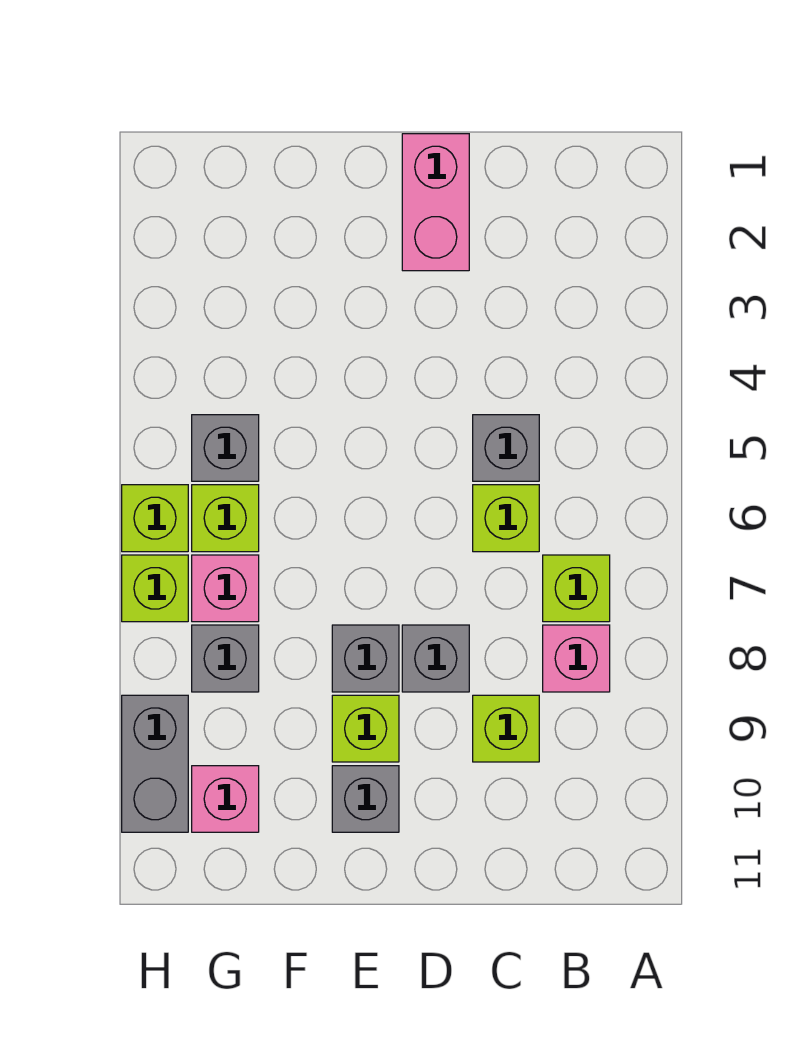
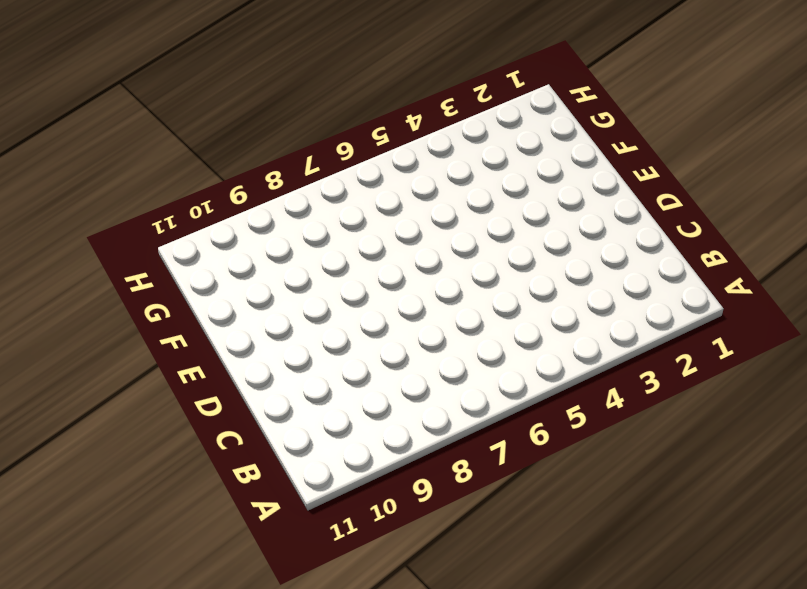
none -> lime 1x1 brick [543,555,610,622]
none -> pink 1x1 brick [543,625,610,692]
none -> grey 1x1 brick [473,415,539,481]

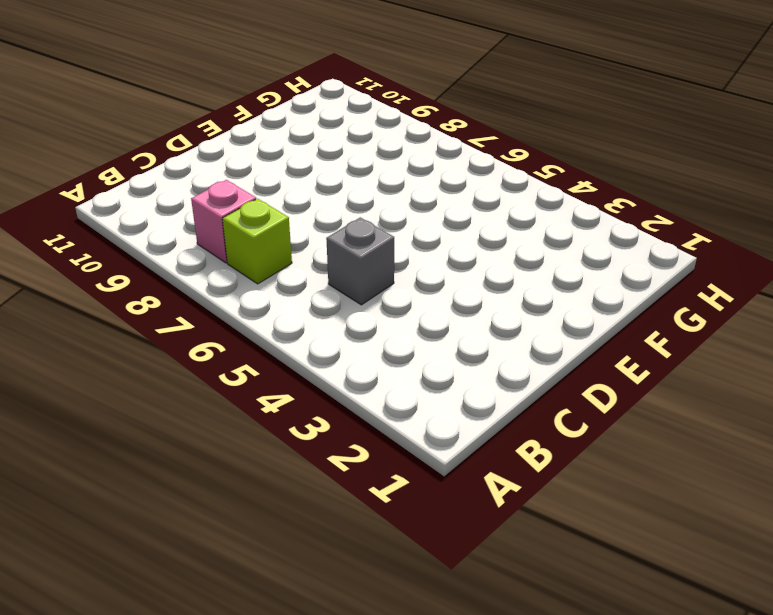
none -> lime 1x1 brick [473,485,539,552]
none -> lime 1x1 brick [473,695,539,762]
none -> pink 1x2 brick [402,134,469,271]

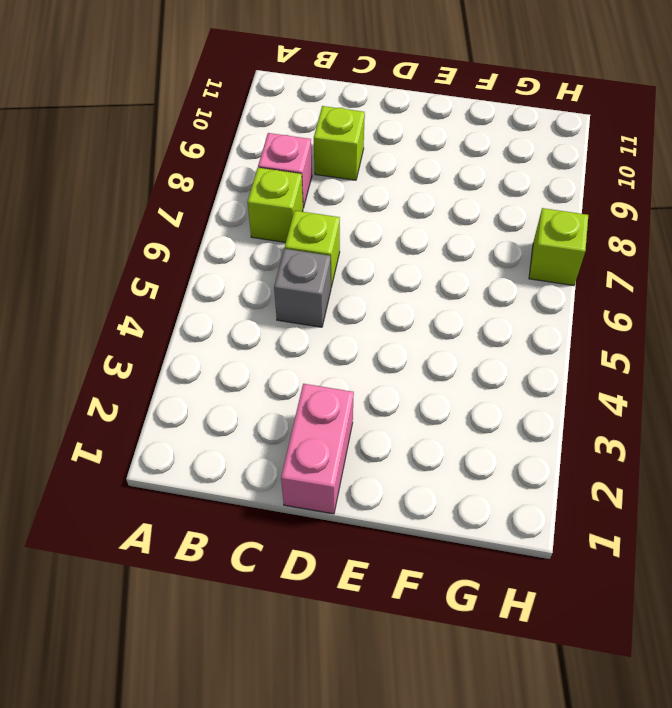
none -> grey 1x1 brick [402,625,469,692]
none -> grey 1x1 brick [332,625,399,692]
none -> lime 1x1 brick [332,695,399,762]

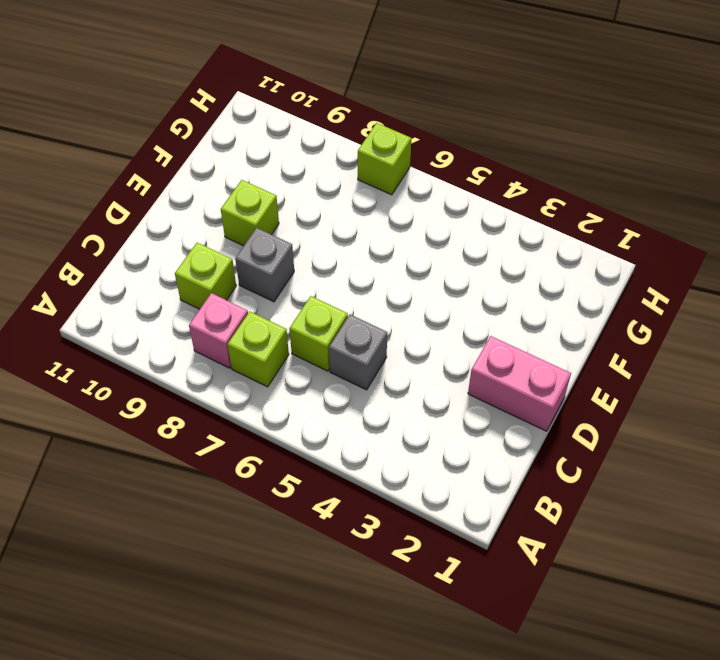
none -> grey 1x1 brick [332,625,399,692]
none -> grey 1x1 brick [332,766,399,832]
none -> grey 1x1 brick [192,415,259,481]

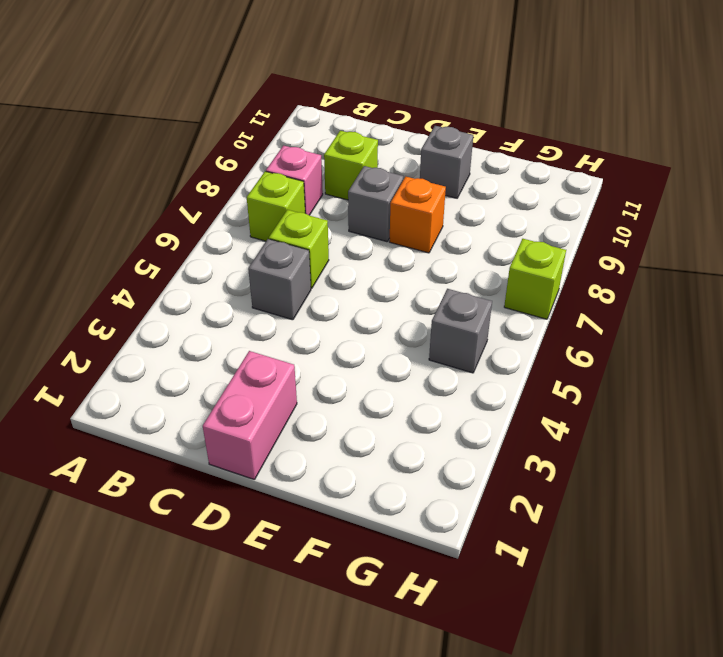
orange 1x1 brick [390,177,446,253] -> grey 1x1 brick [332,625,399,692]
none -> lime 1x1 brick [332,695,399,762]
none -> lime 1x1 brick [192,485,259,552]
none -> pink 1x1 brick [192,555,259,622]

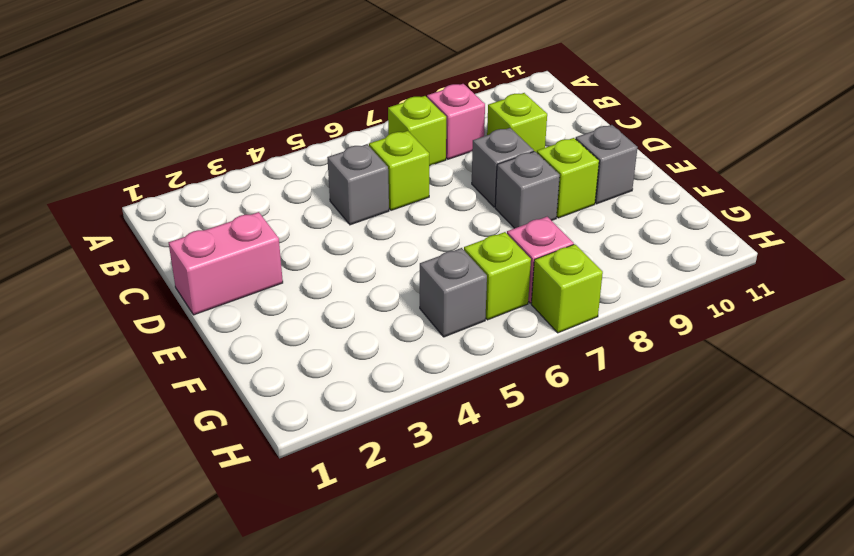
none -> grey 1x1 brick [192,625,259,692]
none -> pink 1x1 brick [192,766,259,832]
none -> lime 1x1 brick [122,485,188,552]

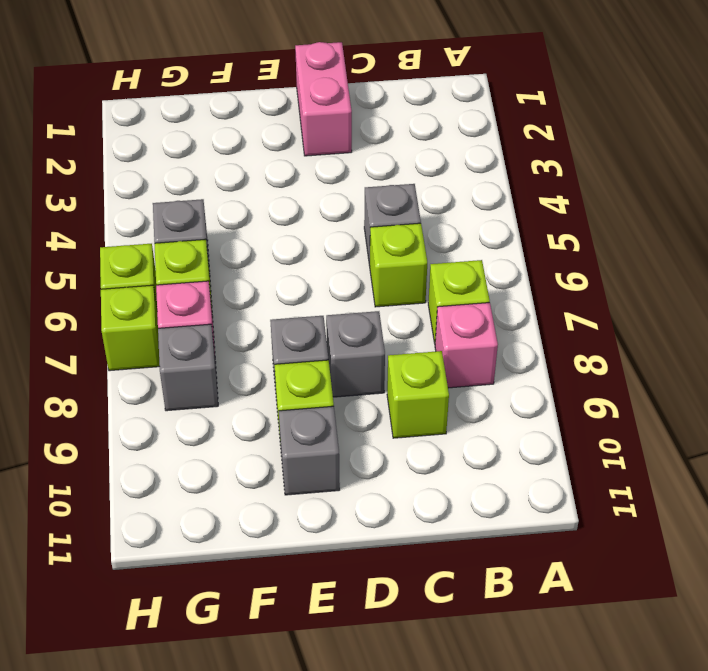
none -> pink 1x1 brick [192,766,259,832]
none -> grey 1x2 brick [122,695,188,832]

